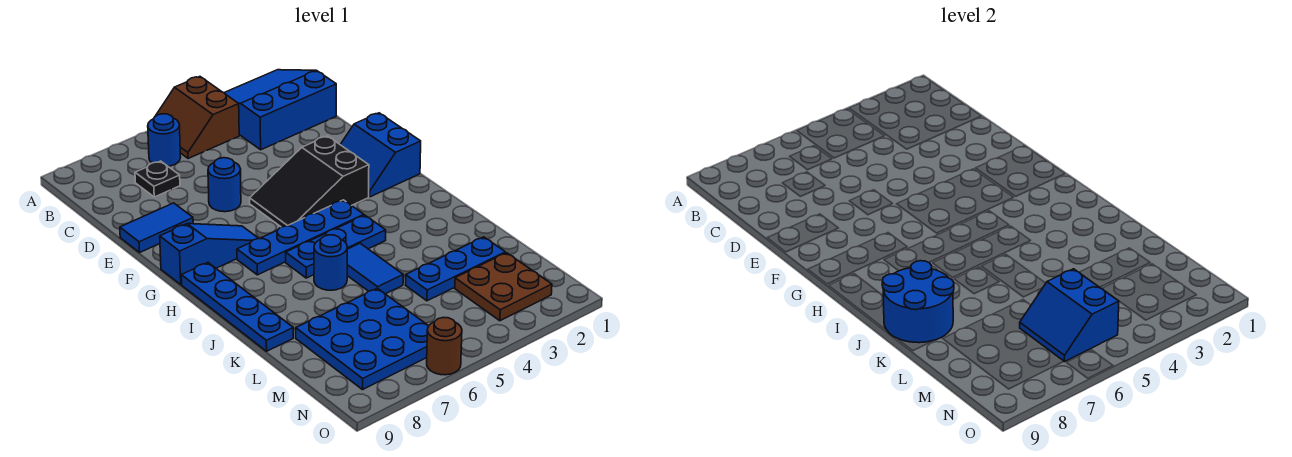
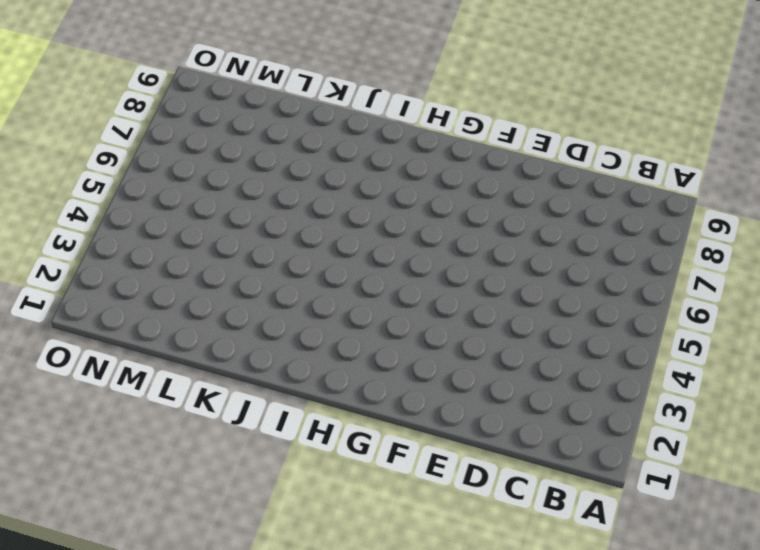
none -> blue 3x3 slope [224,70,336,150]
none -> brown 2x2 slope [156,77,239,159]
none -> blue 1x1 round brick [148,114,181,166]

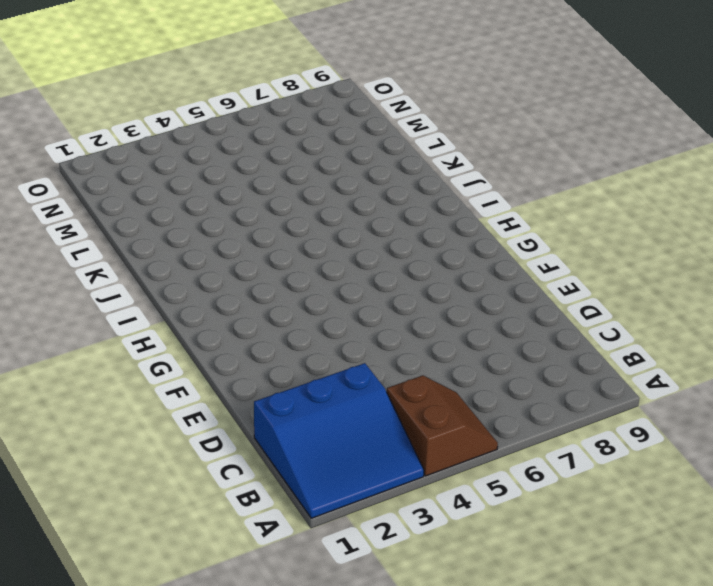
none -> blue 1x1 round brick [148,114,181,166]
none -> black 1x1 plate [135,161,180,197]
none -> blue 1x1 round brick [208,158,241,212]

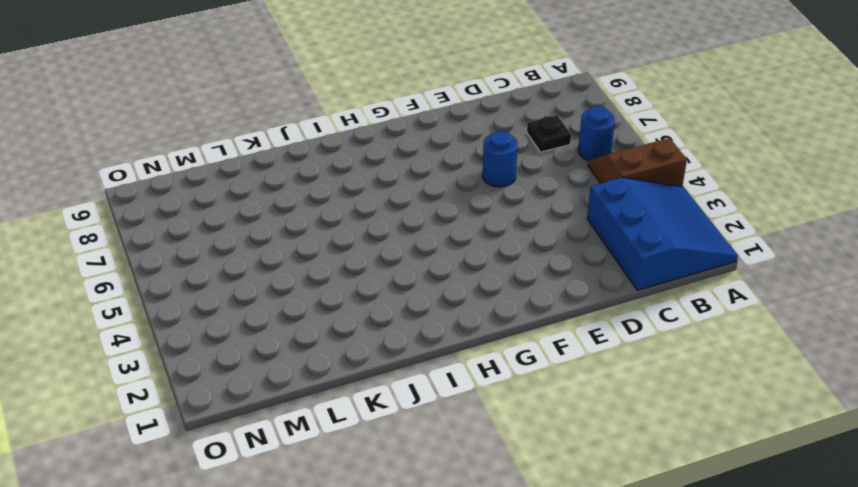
none -> blue 1x2 tile [120,203,193,252]
none -> blue 2x2 slope [340,113,421,197]
none -> black 2x3 slope [250,136,369,227]

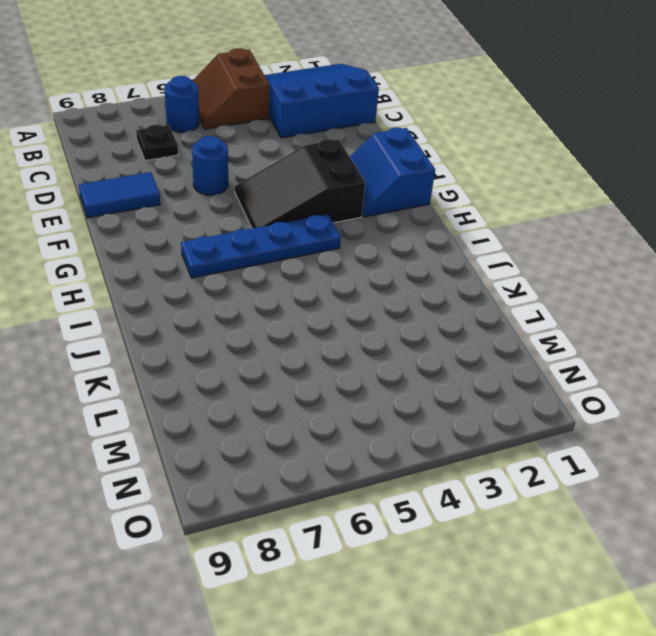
none -> blue 1x3 slope [160,224,258,284]
none -> blue 1x4 plate [181,263,293,351]
none -> blue 1x3 plate [286,215,386,278]

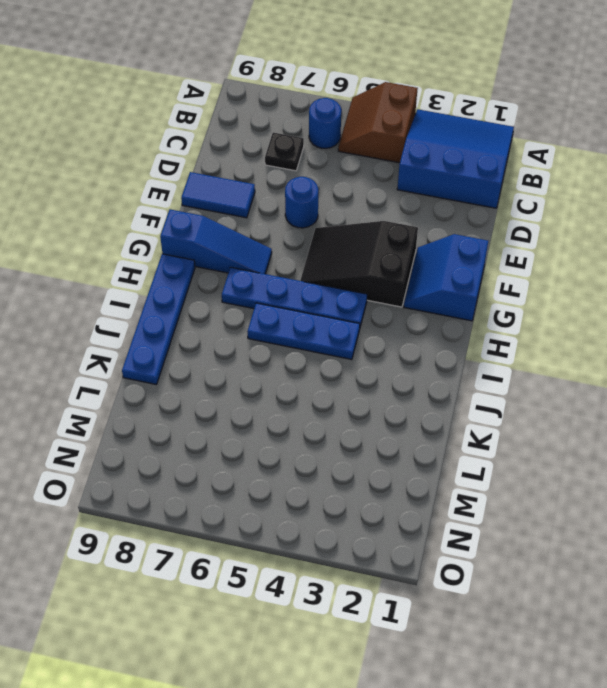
none -> blue 1x2 tile [347,243,403,294]
none -> blue 1x1 round brick [314,235,347,290]
none -> blue 1x3 plate [406,237,505,301]

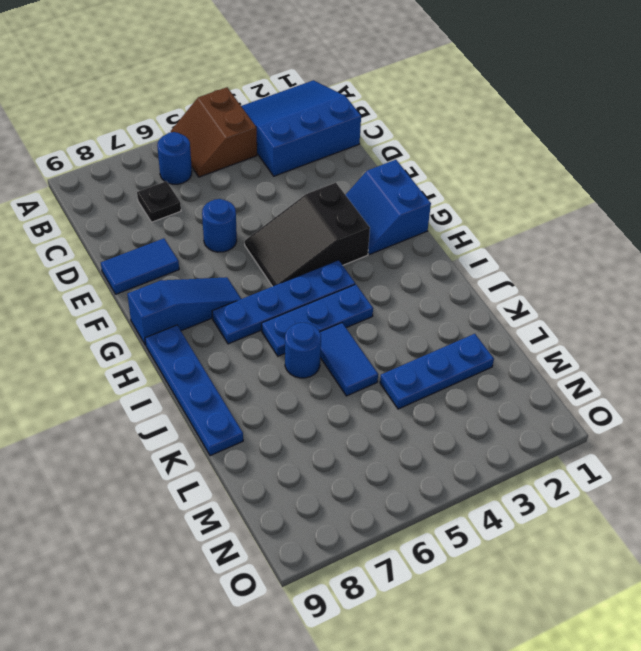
none -> blue 3x3 plate [296,288,428,390]
none -> brown 2x2 plate [455,253,552,321]
none -> brown 1x1 round brick [427,318,462,375]

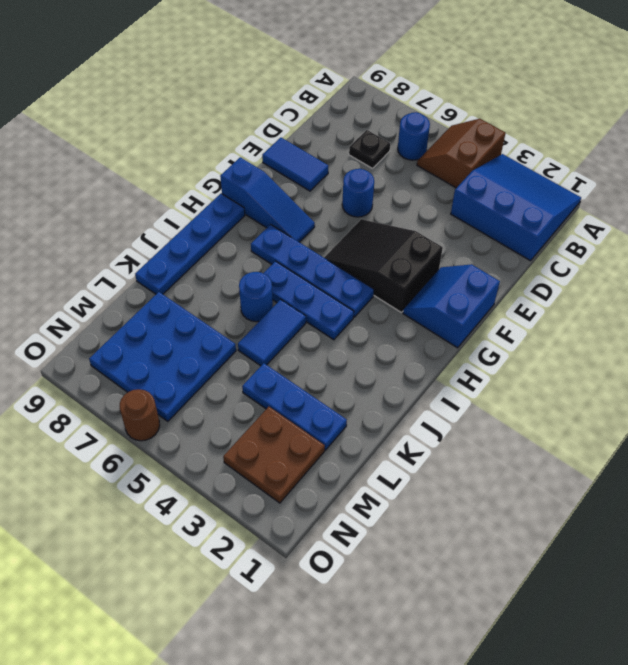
none -> blue 2x2 round brick [882,261,954,343]
none -> blue 2x2 slope [1020,269,1119,362]

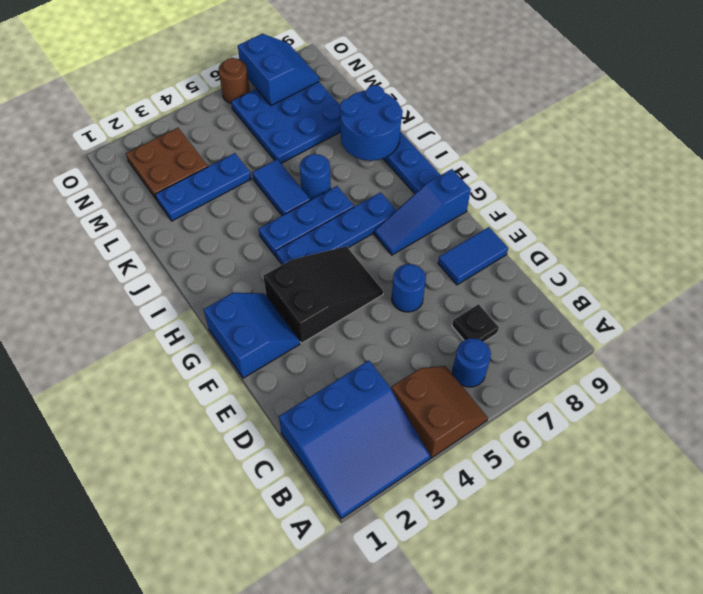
blue 2x2 slope [238,34,319,106] -> blue 2x2 slope moved to [1020,269,1119,362]

